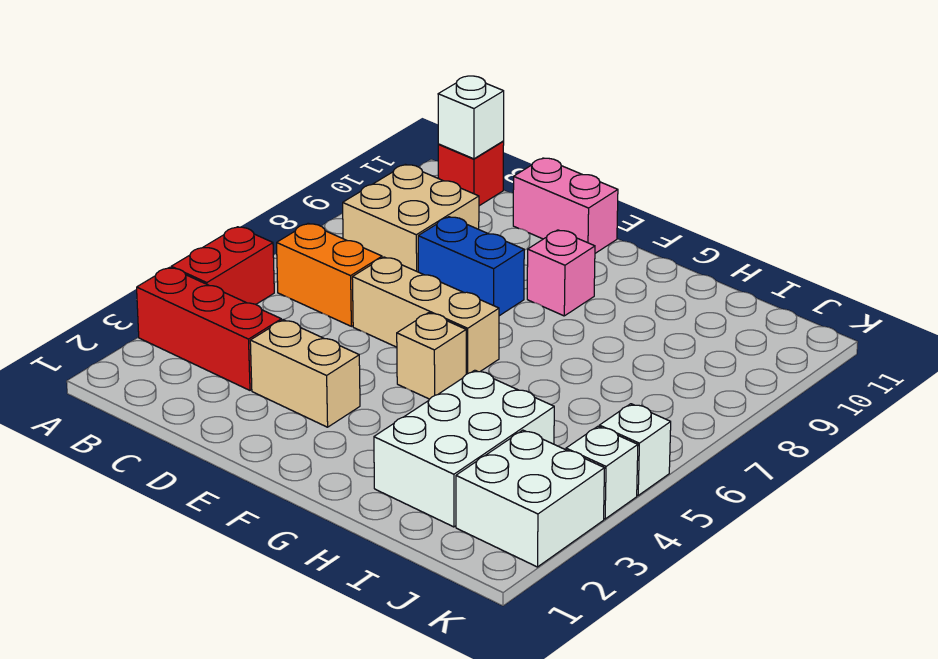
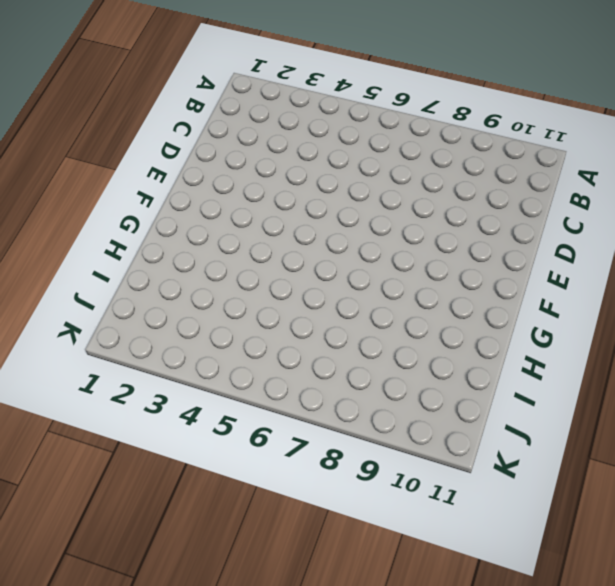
none -> red 1x3 brick [137,267,281,390]
none -> red 1x2 brick [171,227,274,304]
none -> orange 1x2 brick [277,223,382,326]

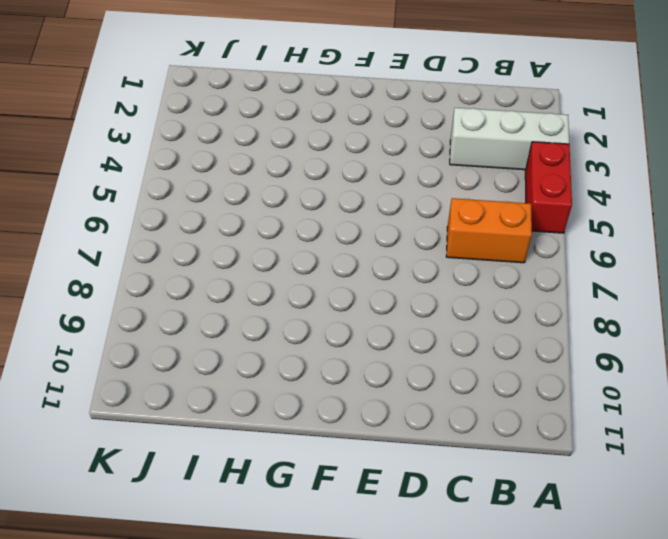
white 1x3 brick [450,108,569,170] -> red 1x3 brick [137,267,281,390]
none -> tan 2x2 brick [343,164,479,272]
none -> red 1x1 brick [438,141,504,206]
none -> tan 1x2 brick [250,320,360,427]

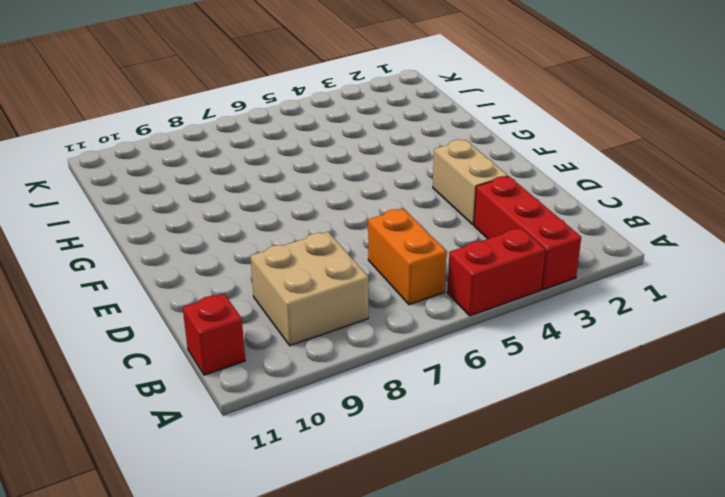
none -> tan 1x3 brick [352,257,499,374]
none -> blue 1x2 brick [418,217,524,316]
none -> pink 1x2 brick [513,158,618,253]

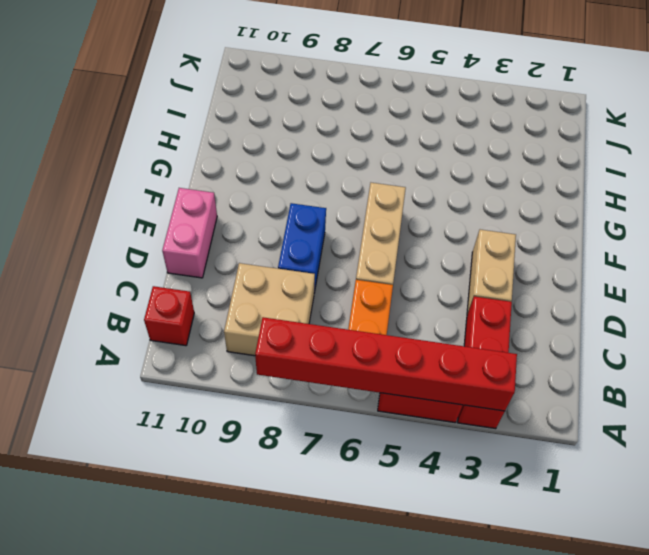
red 1x6 brick [255,317,517,411] -> none
none -> tan 1x1 brick [397,313,466,399]
none -> pink 1x1 brick [527,230,595,316]
none -> white 2x3 brick [374,370,554,527]

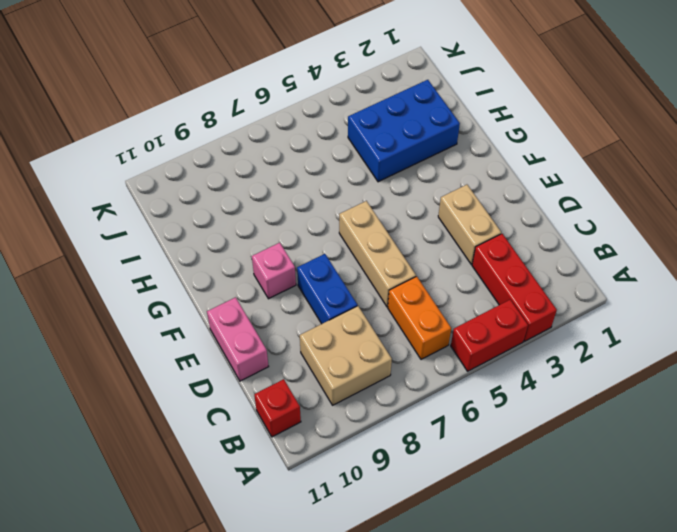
blue 2x3 brick [348,80,460,182] -> white 2x3 brick [374,370,554,527]
none -> tan 1x1 brick [397,313,466,399]
none -> white 2x2 brick [456,430,605,567]
none -> white 1x1 brick [566,426,638,519]

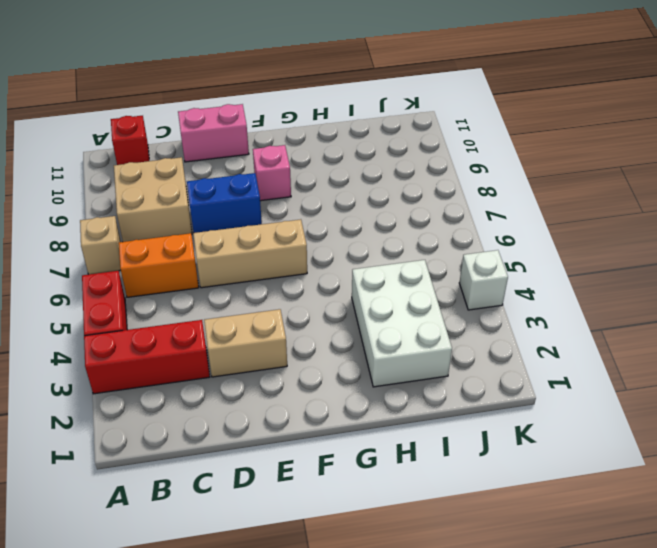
tan 1x1 brick [80,216,121,274] -> tan 1x1 brick moved to [397,313,466,399]
none -> white 2x2 brick [456,430,605,567]
none -> white 1x1 brick [599,404,671,495]
none -> white 1x1 brick [438,76,504,159]

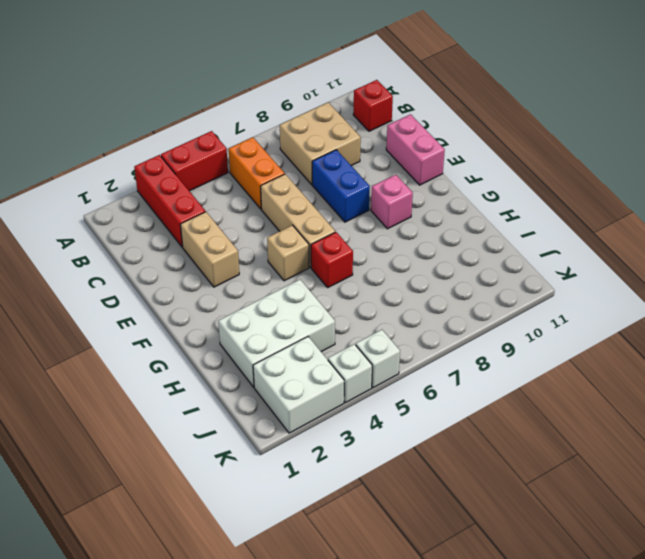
red 1x1 brick [311,232,353,287] -> none
none -> white 1x1 brick [438,76,504,159]

